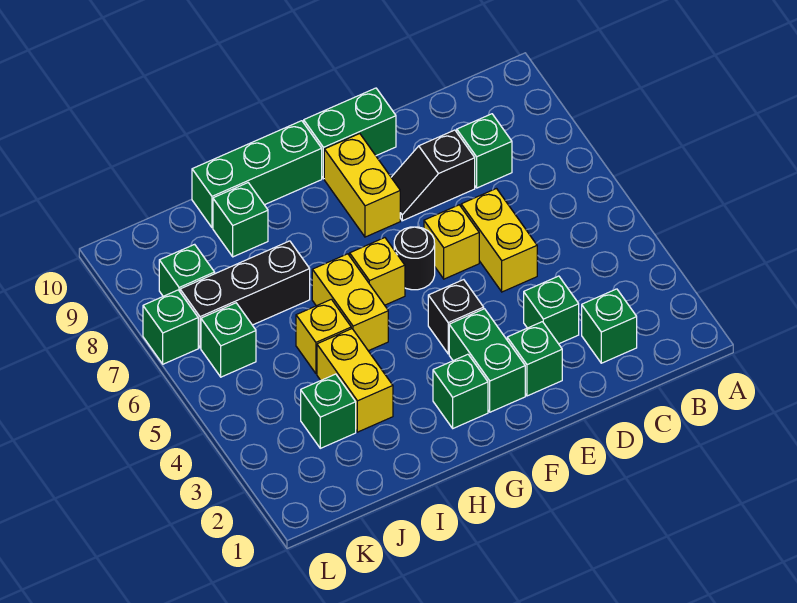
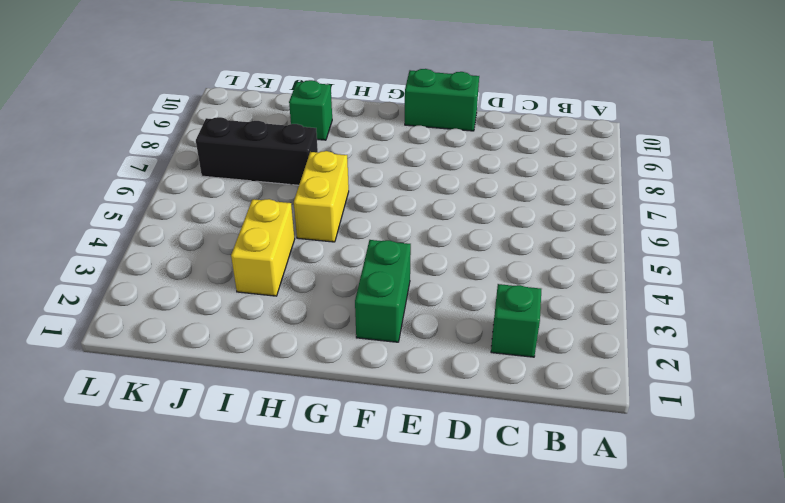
none -> green 1x1 brick [457,114,512,188]
none -> green 1x1 brick [524,276,579,344]
none -> yellow 1x2 brick [461,189,537,292]

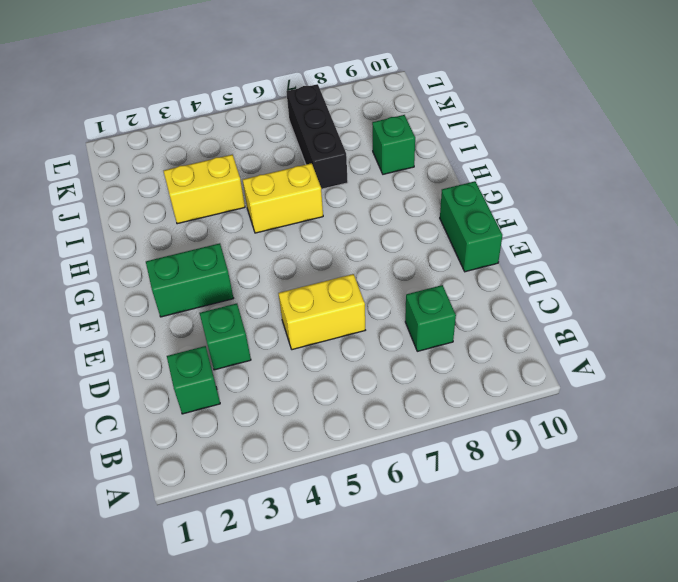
none -> black 1x2 slope [391,130,475,221]
none -> green 1x1 brick [507,322,562,396]
none -> yellow 1x1 brick [424,205,479,279]

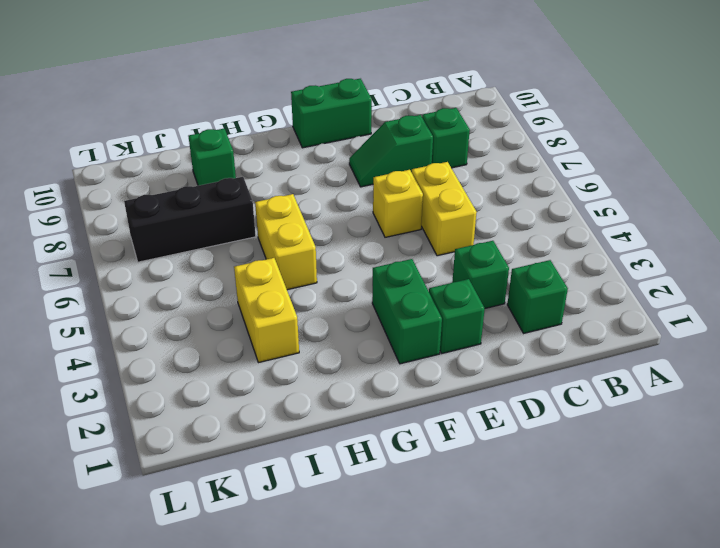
green 1x2 slope [349,115,433,187] -> black 1x2 slope [391,130,475,221]
none -> black 1x1 brick [428,280,484,354]
none -> black 1x1 round brick [394,227,435,290]
none -> yellow 1x2 brick [324,134,400,237]

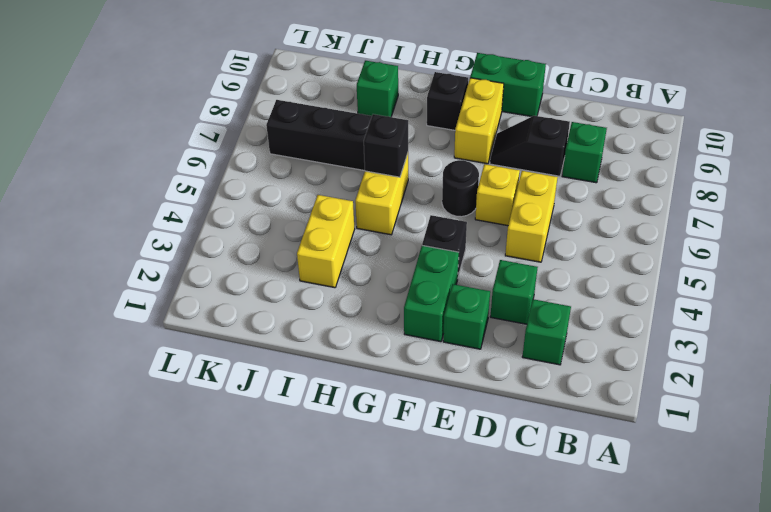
black 1x1 brick [427,72,468,130] -> none
black 1x1 brick [364,114,408,177] -> none
none -> green 1x1 brick [433,354,488,428]
none -> yellow 1x1 brick [350,238,405,305]
none -> green 1x3 brick [192,121,322,228]

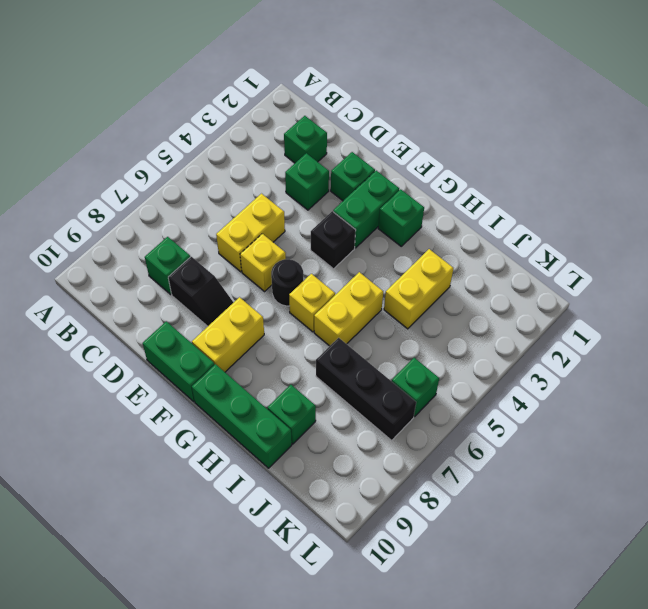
none -> yellow 1x1 brick [296,299,351,374]
none -> green 1x1 brick [301,374,356,448]
none -> green 1x1 brick [159,244,215,296]

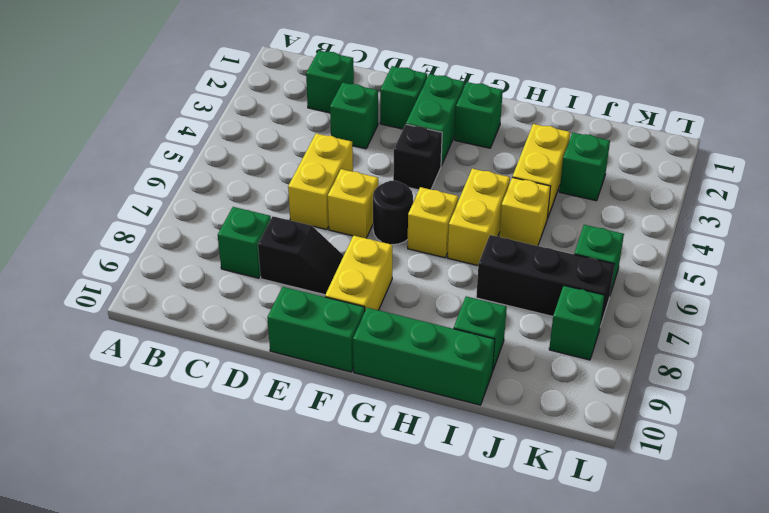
none -> green 1x1 brick [143,290,198,364]

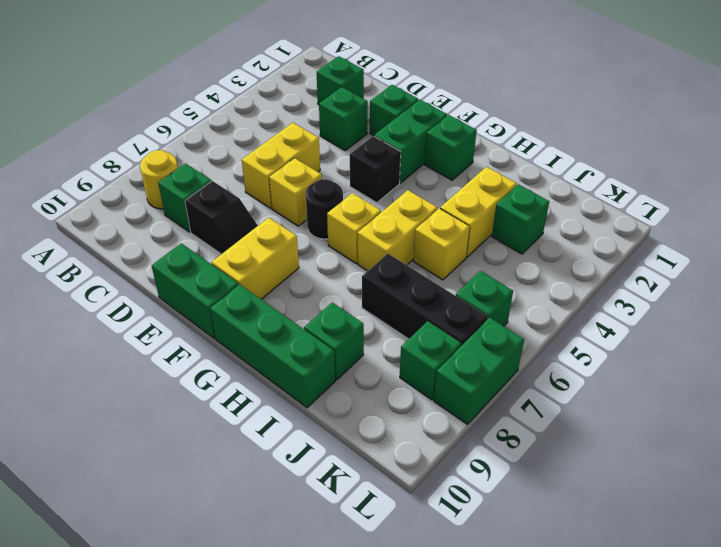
yellow 1x1 round brick [140,150,178,209] -> none
green 1x2 brick [434,317,524,424] -> green 1x1 brick [143,290,198,364]

